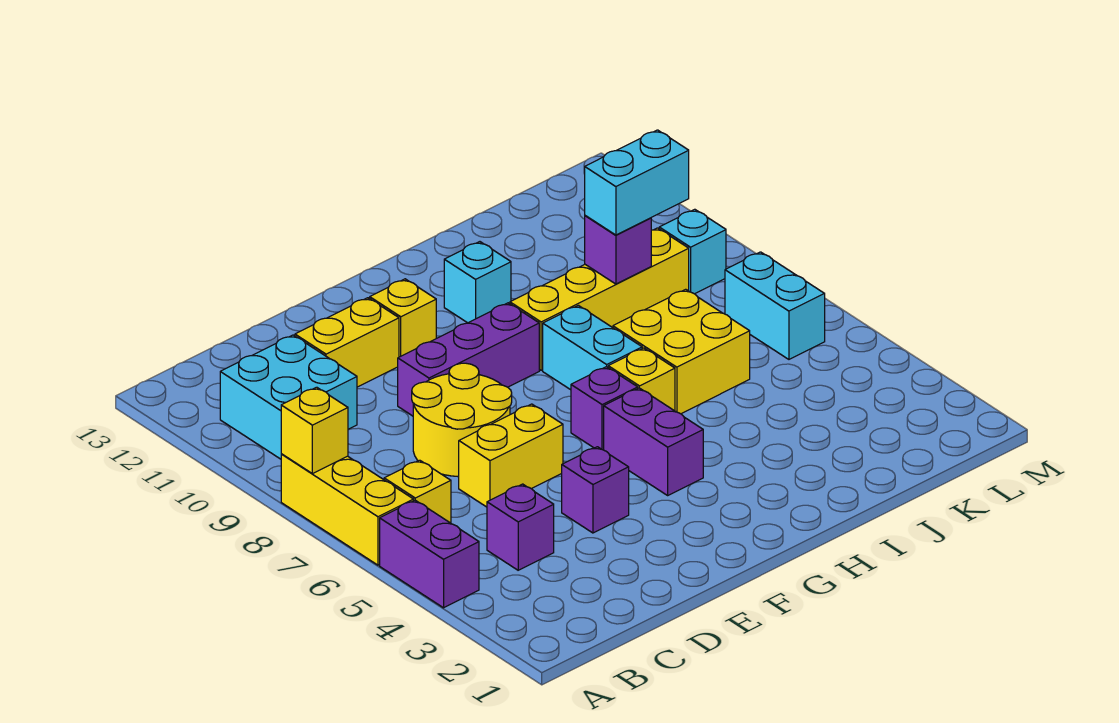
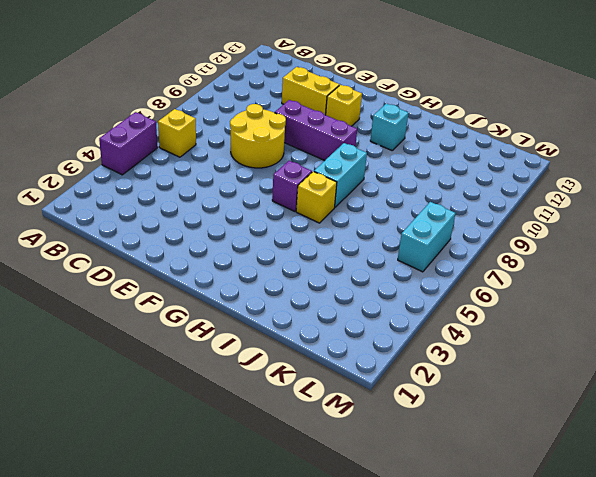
none -> yellow 1x3 brick [281,454,414,565]
none -> cyan 2x2 brick [220,335,357,459]
none -> purple 1x1 brick [487,484,554,570]

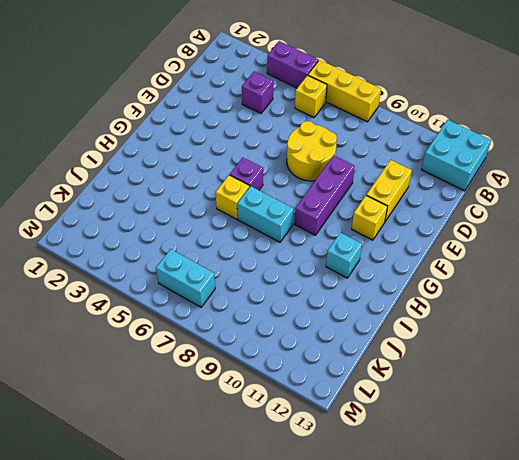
cyan 2x2 brick [421,120,491,191] -> cyan 2x2 brick moved to [220,335,357,459]
none -> yellow 1x2 brick [459,404,563,507]
none -> purple 1x1 brick [562,447,629,533]
none -> purple 1x2 brick [604,388,703,495]

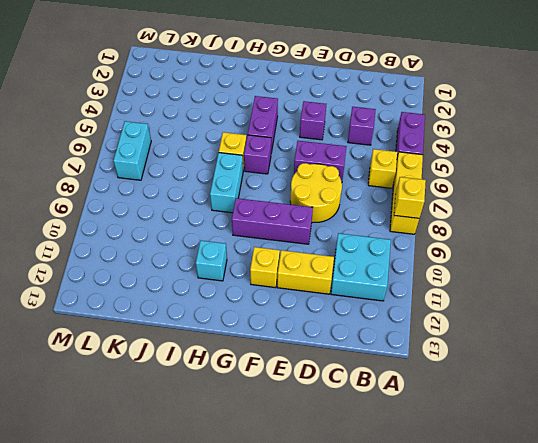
purple 1x2 brick [294,141,347,182] -> yellow 1x2 brick [459,404,563,507]
none -> yellow 1x4 brick [510,228,689,370]
none -> yellow 2x2 brick [613,289,750,414]
none -> cyan 1x1 brick [659,209,726,294]

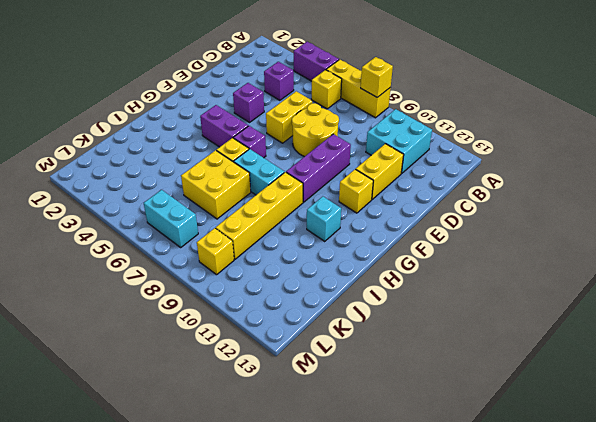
yellow 1x1 brick [197,228,234,275] -> cyan 1x1 brick [659,209,726,294]
none -> purple 1x1 brick [585,216,651,284]
none -> cyan 1x2 brick [585,130,689,235]

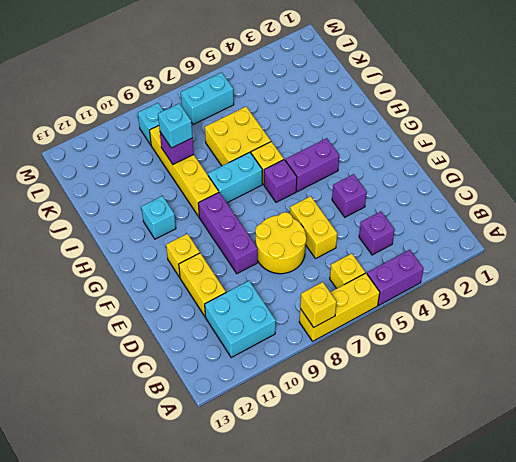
cyan 1x1 brick [158,104,193,148] -> cyan 1x2 brick [585,130,689,235]

